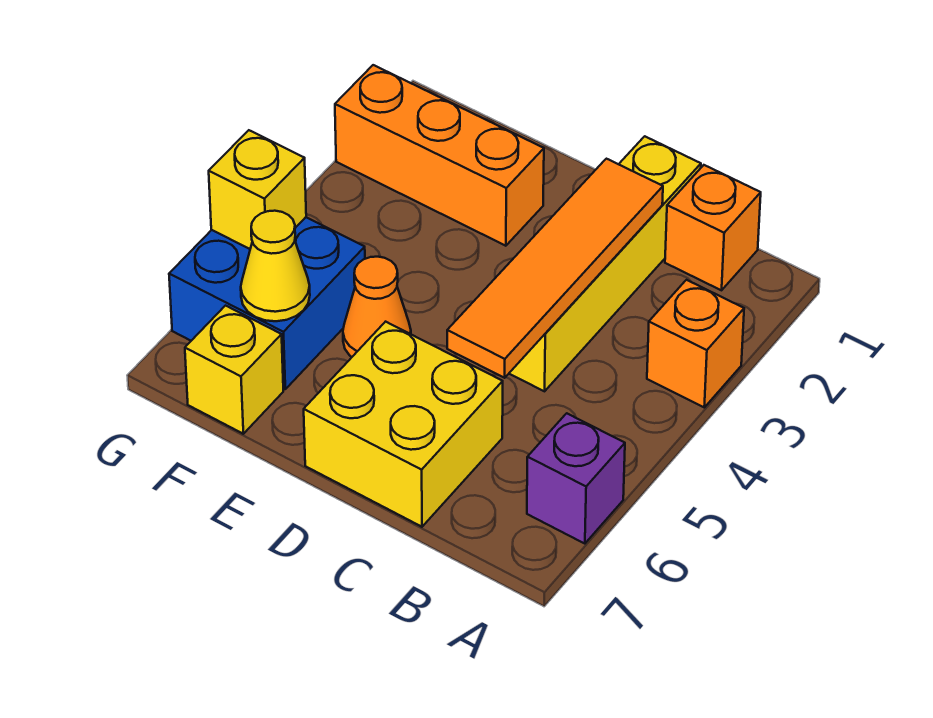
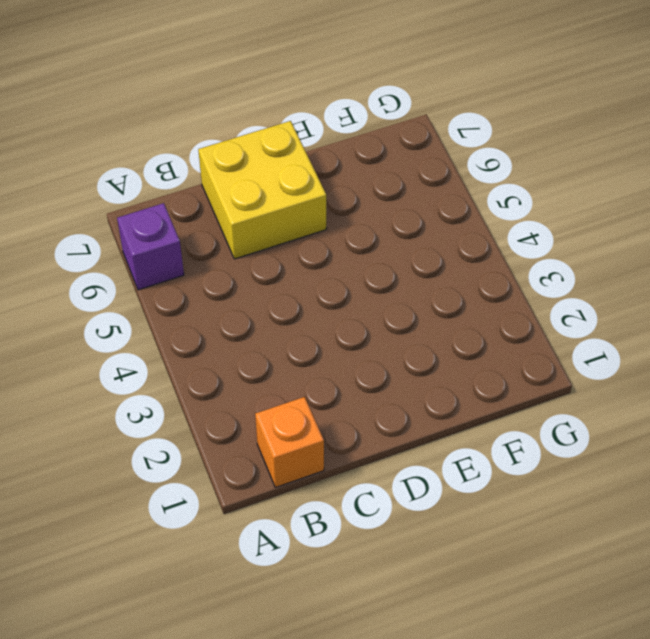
none -> orange 1x1 brick [647,280,744,407]
none -> yellow 1x4 brick [509,136,701,391]
none -> orange 1x3 brick [335,65,544,246]

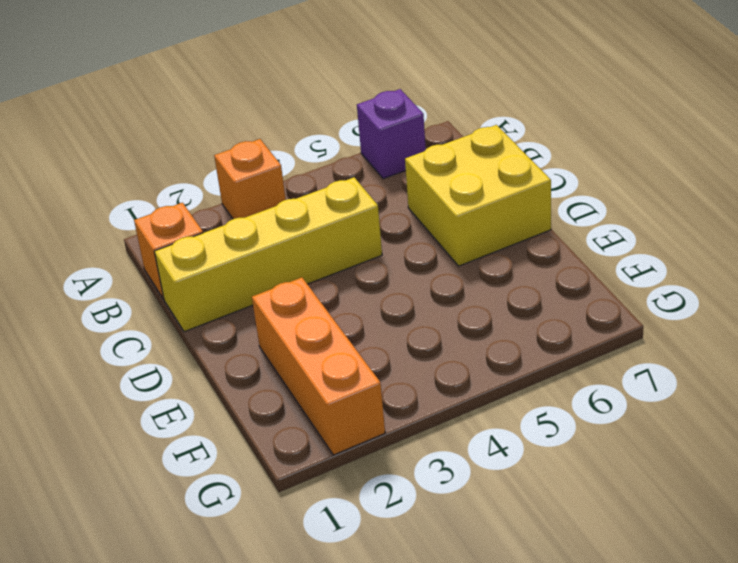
none -> orange 1x1 cone [343,257,411,357]
none -> blue 2x2 brick [169,217,365,389]
none -> yellow 1x1 brick [185,306,283,434]

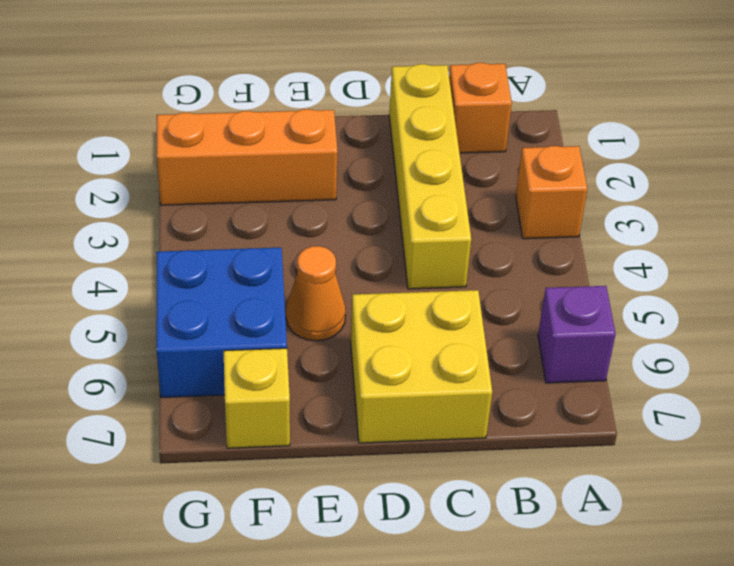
none -> orange 1x4 tile [447,159,663,378]
none -> yellow 1x1 cone [241,211,310,321]
none -> yellow 1x1 brick [209,130,306,249]

